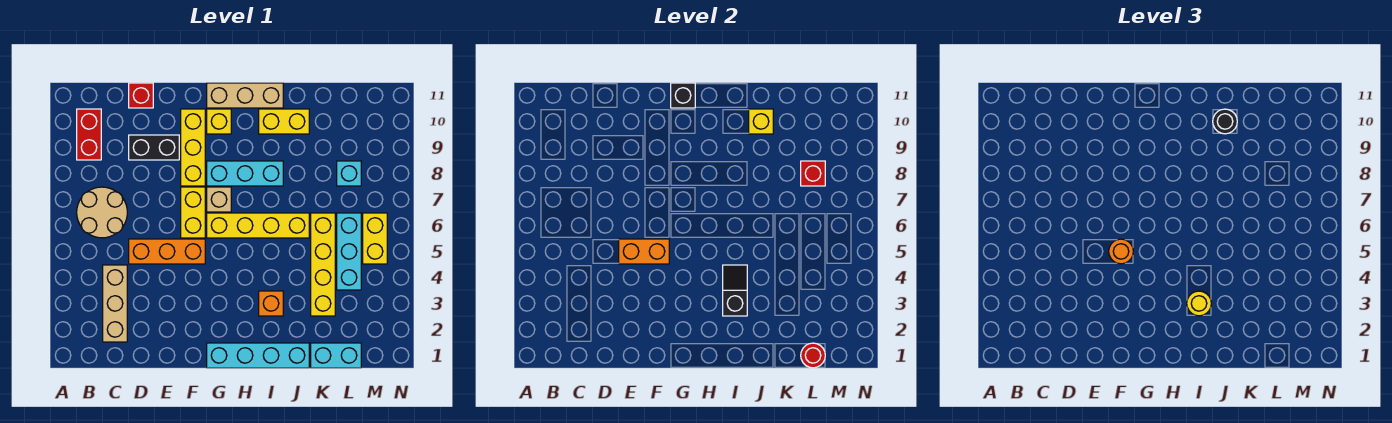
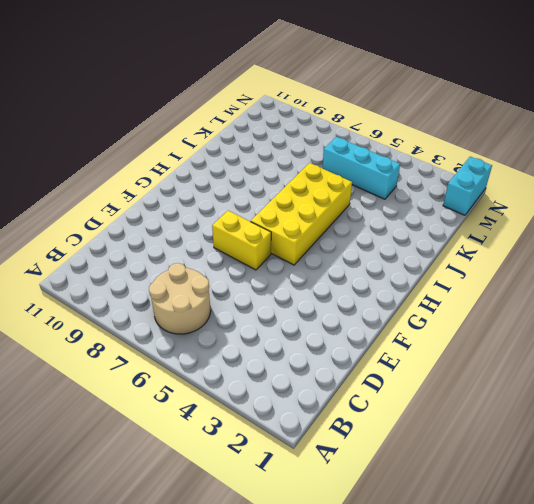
yellow 2x4 brick [250,163,352,265] -> yellow 1x4 brick [207,213,309,238]
cyan 1x2 brick [443,157,492,215] -> cyan 1x2 brick moved to [311,343,361,368]
none -> red 1x2 brick [77,109,101,160]
none -> tan 1x3 brick [103,265,127,342]
none -> orange 1x3 brick [129,239,205,264]
none -> black 1x2 brick [129,135,179,160]

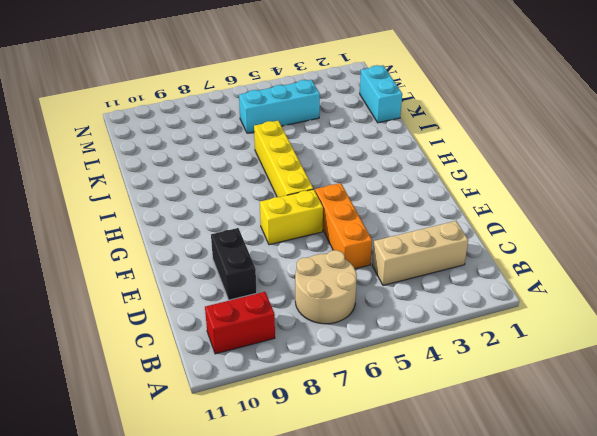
none -> red 1x1 brick [129,83,153,108]
none -> yellow 1x3 brick [181,109,205,186]
none -> cyan 1x4 brick [207,343,309,368]
none -> tan 1x1 brick [207,187,231,212]

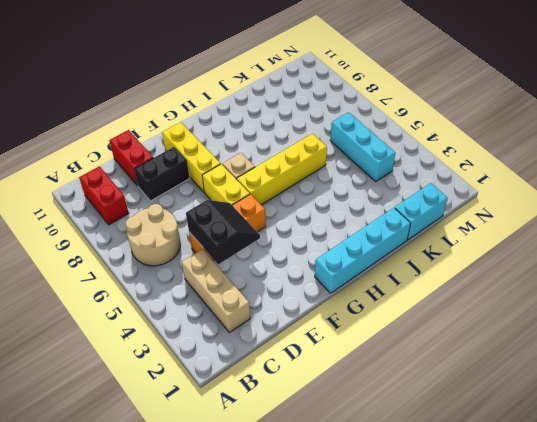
black 2x2 slope [186,200,260,265] -> orange 1x2 brick [619,239,669,264]
red 1x2 brick [109,130,153,186] -> red 1x1 brick [129,83,153,108]
none -> cyan 1x3 brick [207,161,283,186]
none -> yellow 1x1 brick [207,109,231,134]
none -> tan 1x3 brick [207,83,283,108]
none -> orange 1x1 brick [259,291,283,316]

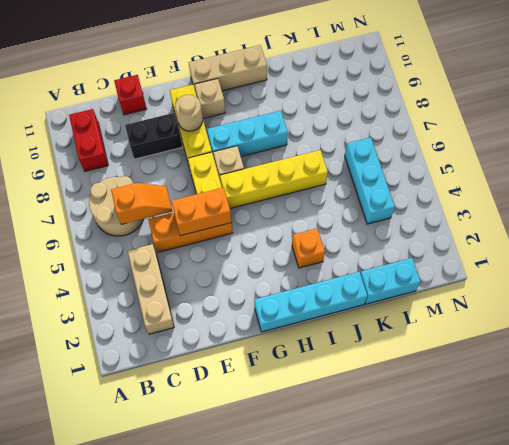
orange 1x2 slope [111,183,172,224] -> none
tan 1x1 round brick [175,95,203,131] -> none
tan 1x1 brick [195,79,225,119] -> yellow 1x1 brick [207,109,231,134]
none -> yellow 1x2 brick [259,109,309,134]
none -> yellow 1x4 brick [311,213,335,316]
none -> cyan 1x1 brick [337,161,361,186]
none -> yellow 1x2 brick [363,213,387,264]

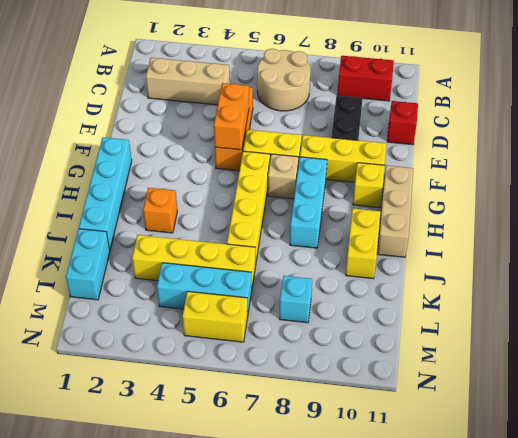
none -> black 1x1 brick [671,83,695,108]
none -> black 1x2 slope [723,265,747,316]
none -> yellow 1x1 brick [749,109,773,134]
none -> red 1x1 round brick [801,343,825,368]

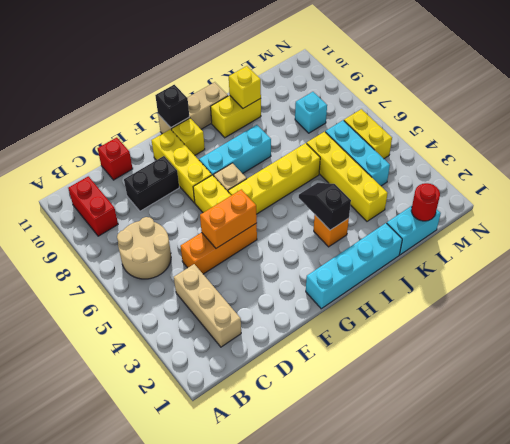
none -> red 1x1 brick [801,161,825,186]
none -> orange 1x1 round brick [1109,239,1133,264]
none -> yellow 1x1 round brick [1187,291,1211,316]
none -> black 1x1 round brick [1213,109,1237,134]

